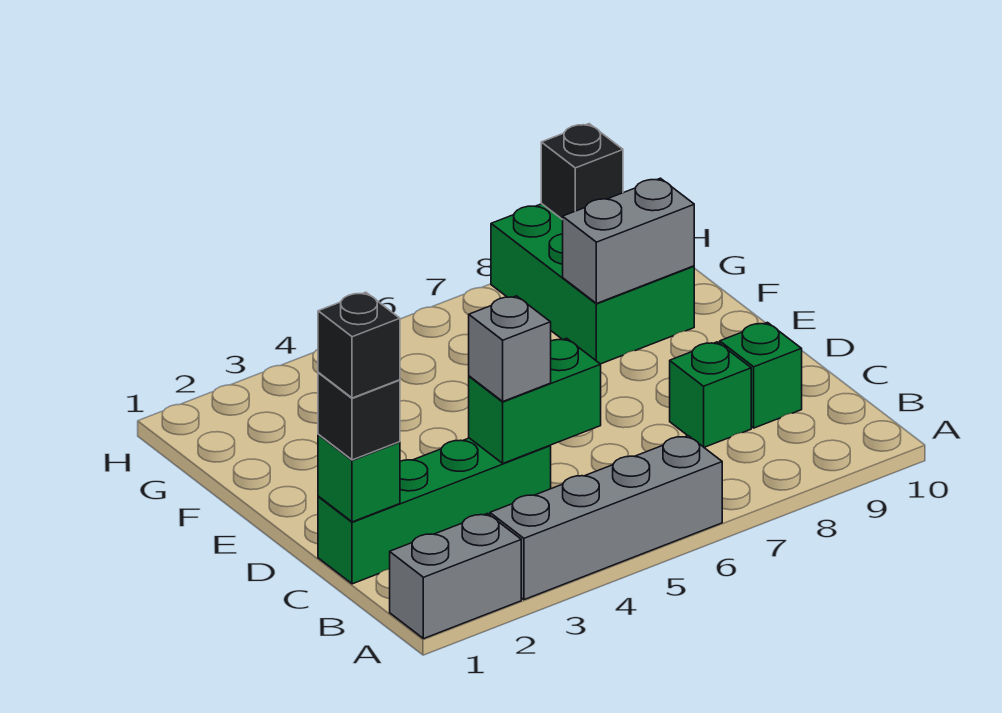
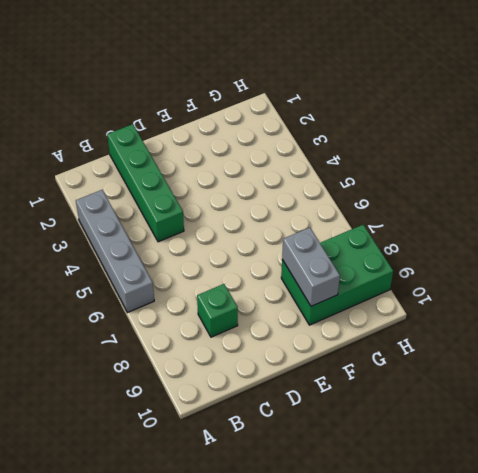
none -> grey 1x2 brick [390,514,521,639]
none -> green 1x1 brick [720,322,802,428]
none -> green 1x1 brick [318,435,400,522]

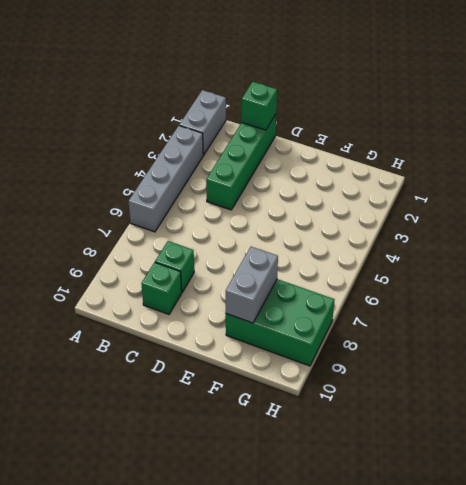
none -> green 1x2 brick [469,338,601,463]
none -> black 1x1 brick [541,124,623,220]
none -> black 1x1 brick [318,373,400,460]

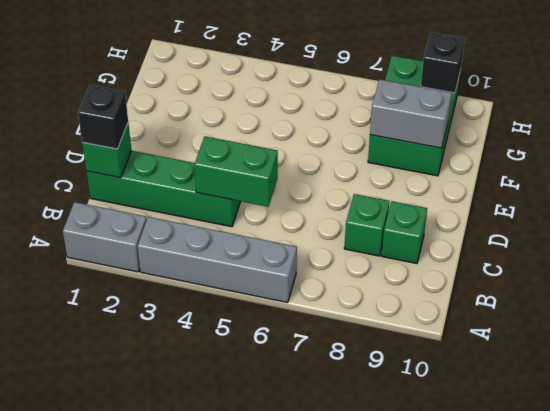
none -> grey 1x1 brick [469,296,551,401]
none -> black 1x1 brick [318,292,400,398]

